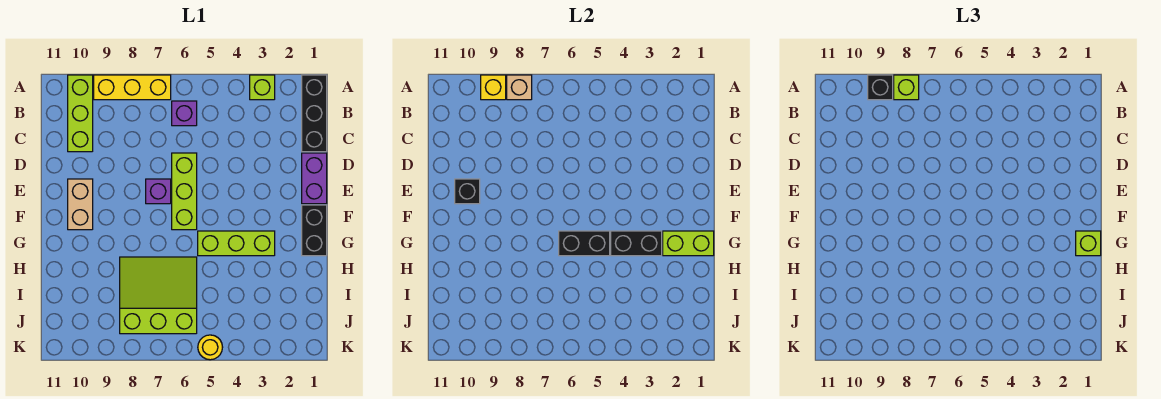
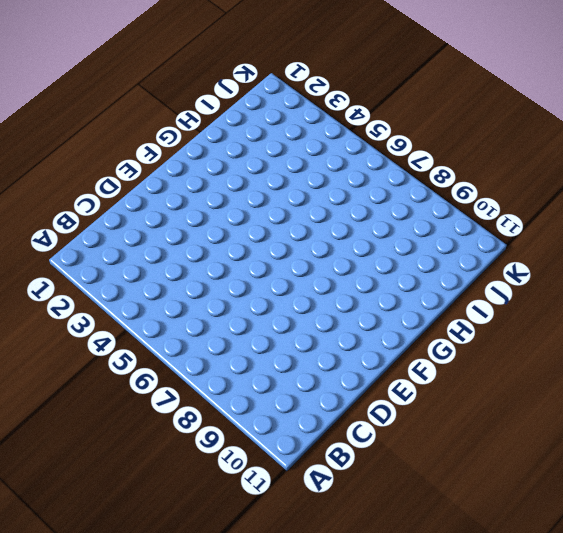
none -> black 1x3 brick [302,75,327,152]
none -> lime 1x1 brick [250,75,275,100]
none -> yellow 1x3 brick [94,75,171,100]

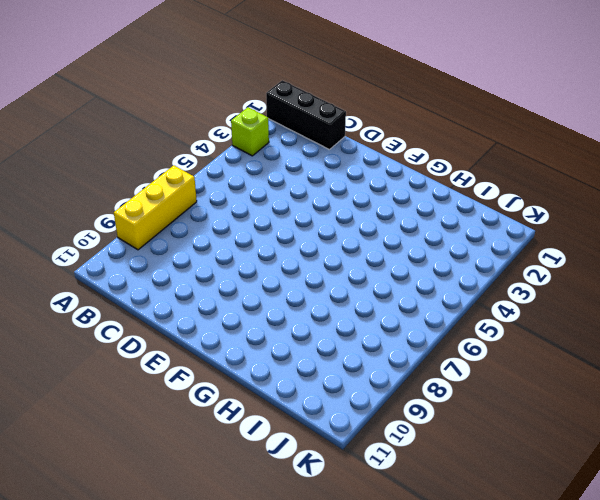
none -> lime 1x3 brick [68,75,93,152]
none -> purple 1x1 brick [172,101,197,126]
none -> purple 1x2 brick [302,153,327,204]

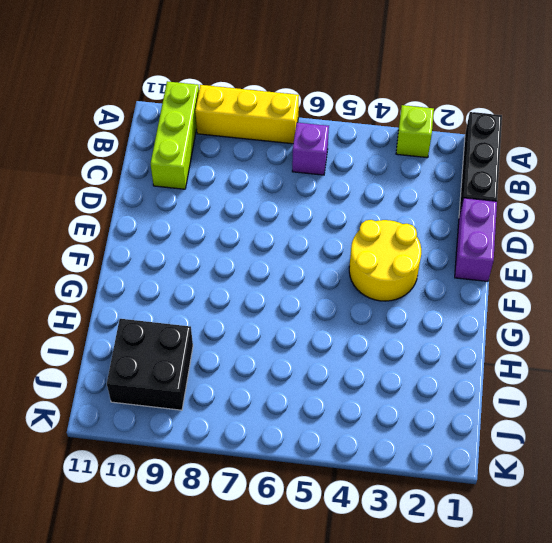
yellow 2x2 round brick [349,220,421,301] -> none
black 2x2 brick [107,319,193,410] -> none
none -> lime 1x3 brick [172,153,197,230]
none -> purple 1x1 brick [146,179,171,204]
none -> tan 1x2 brick [68,179,93,230]

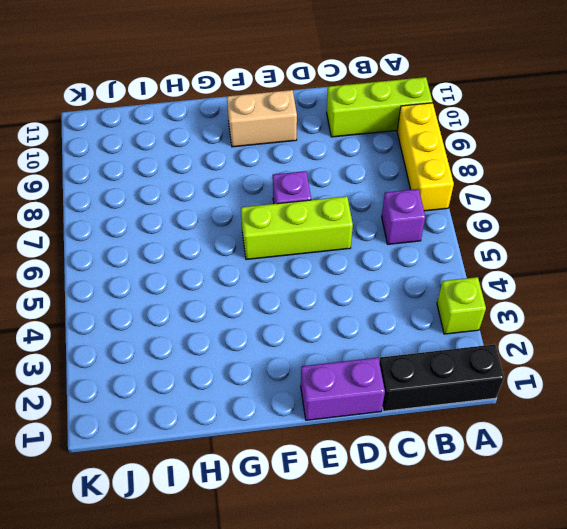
none -> black 1x2 brick [302,205,327,256]
none -> lime 1x3 brick [198,231,275,256]
none -> lime 3x3 slope [120,257,197,334]

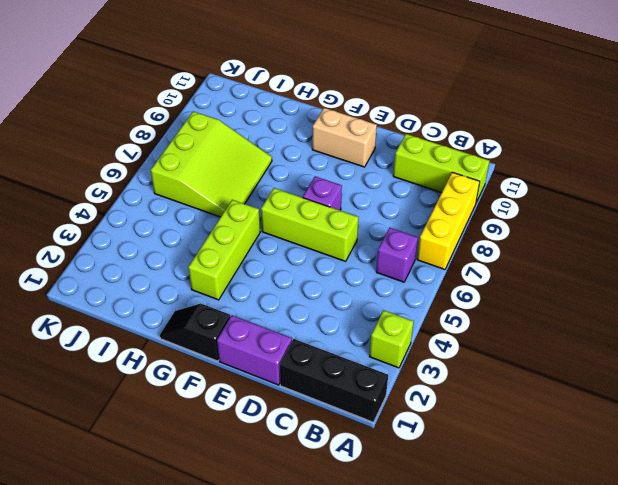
black 1x2 slope [160,304,230,361] -> black 1x2 brick [302,205,327,256]
none -> yellow 1x1 round brick [198,335,223,360]
none -> tan 1x1 brick [507,75,532,100]
none -> yellow 1x1 brick [481,75,506,100]

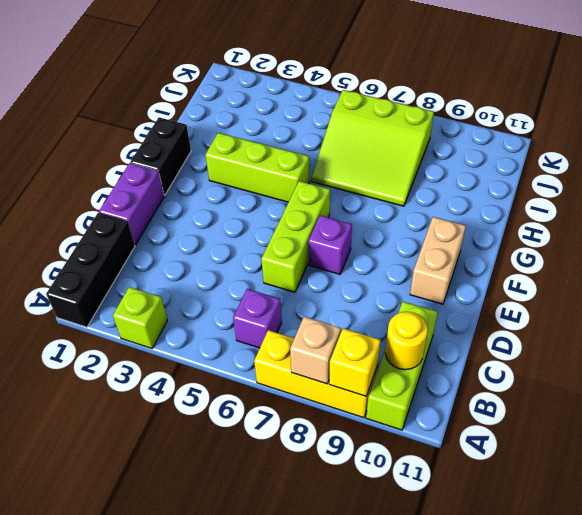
yellow 1x1 round brick [385,312,428,370] -> yellow 1x1 round brick moved to [198,335,223,360]
none -> black 1x1 brick [455,179,480,204]
none -> lime 1x2 brick [663,231,714,256]
none -> black 1x2 brick [611,231,662,256]

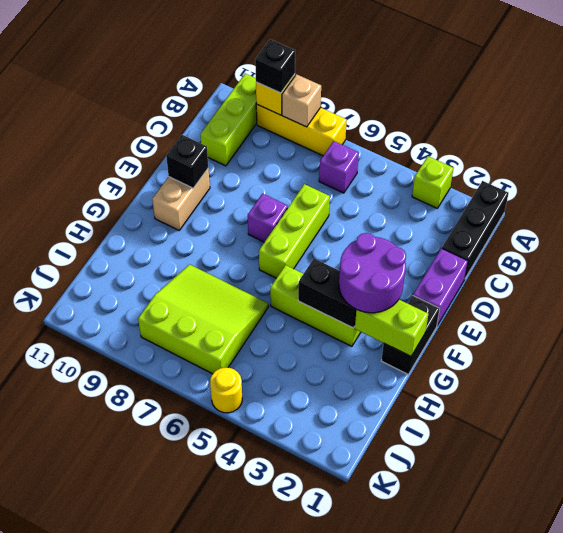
purple 2x2 round brick [339,233,406,313] -> none
none -> black 1x2 brick [559,231,610,256]
none -> lime 1x1 brick [894,75,919,100]
none -> lime 1x1 brick [1076,231,1101,256]

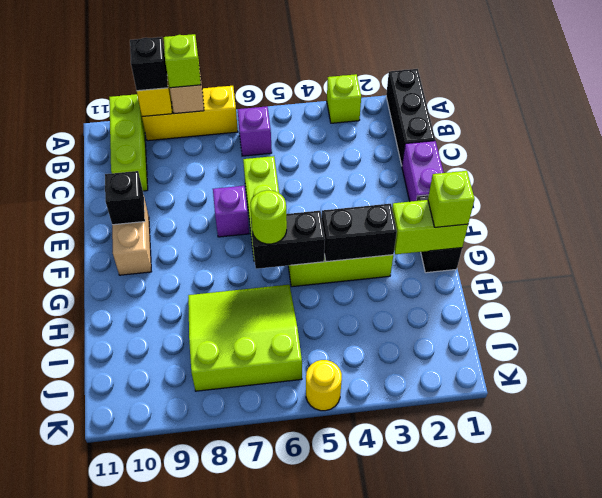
lime 1x1 round brick [250,190,287,244] -> none

